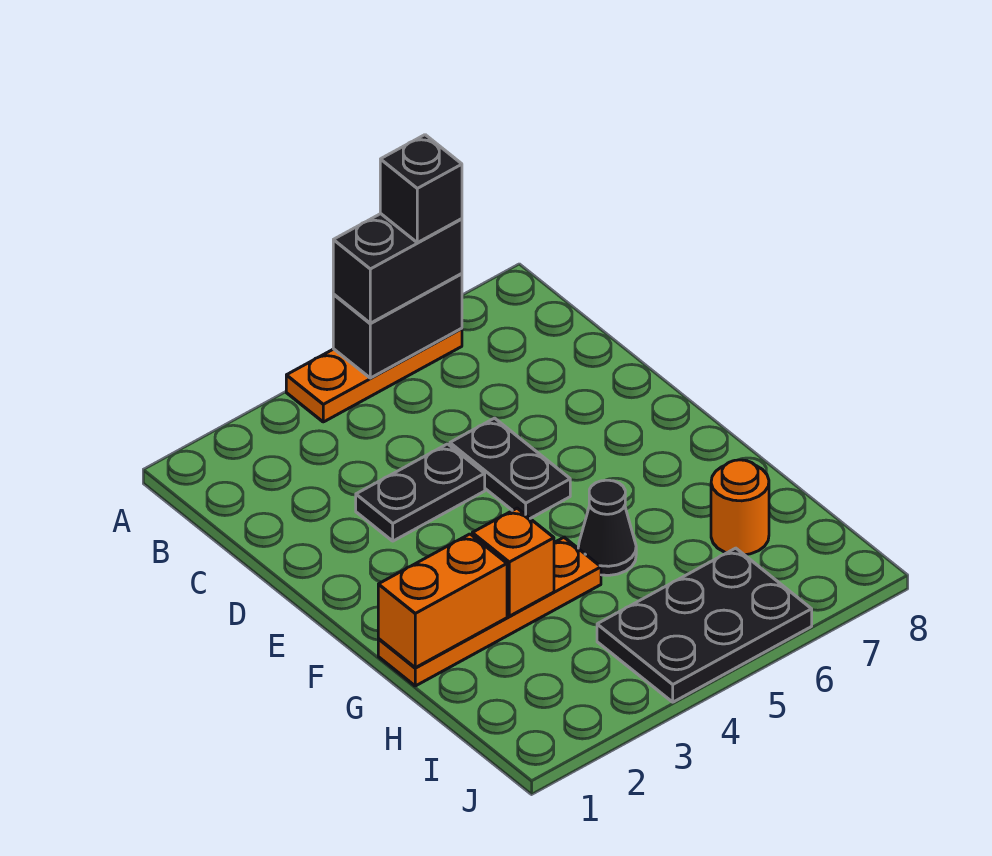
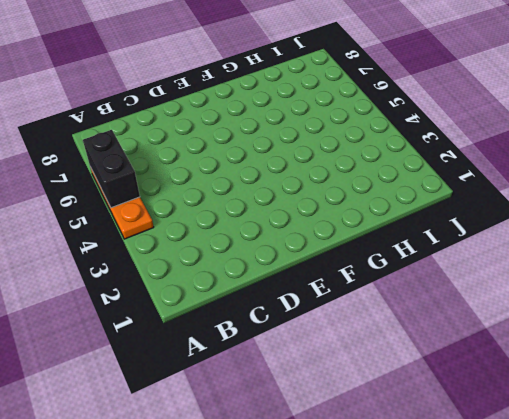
none -> black 1x2 plate [356,444,485,541]
none -> black 1x2 plate [450,418,570,518]
none -> orange 1x4 plate [378,538,601,686]

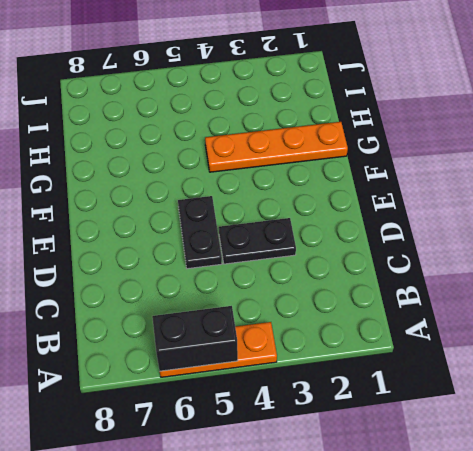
none -> black 1x1 cone [578,480,636,575]
none -> orange 1x1 round brick [711,460,769,555]
none -> black 2x3 plate [597,548,812,702]

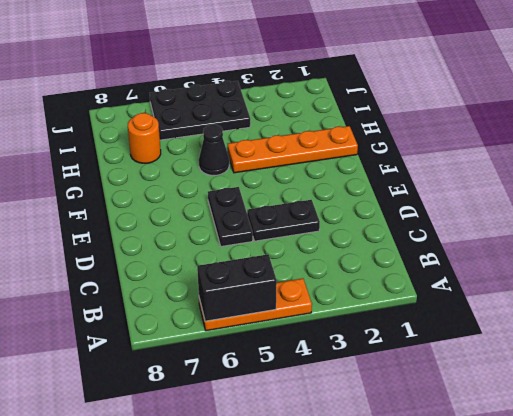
none -> orange 1x2 brick [378,534,507,668]
none -> orange 1x1 brick [472,508,554,616]
none -> black 1x2 brick [333,214,462,323]

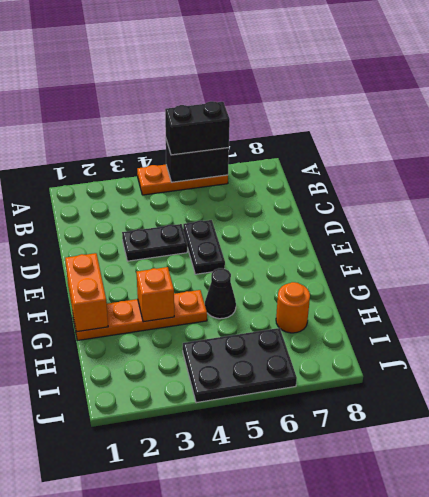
orange 1x2 brick [65,253,108,332] -> orange 1x2 brick turned to [378,534,507,668]
none -> black 1x1 brick [380,135,462,243]

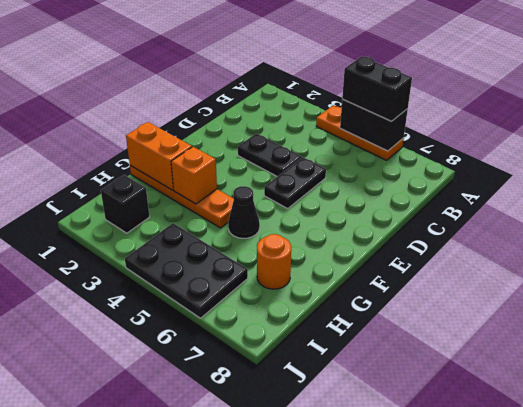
black 1x1 brick [101,175,150,233] -> black 1x1 brick moved to [380,135,462,243]

